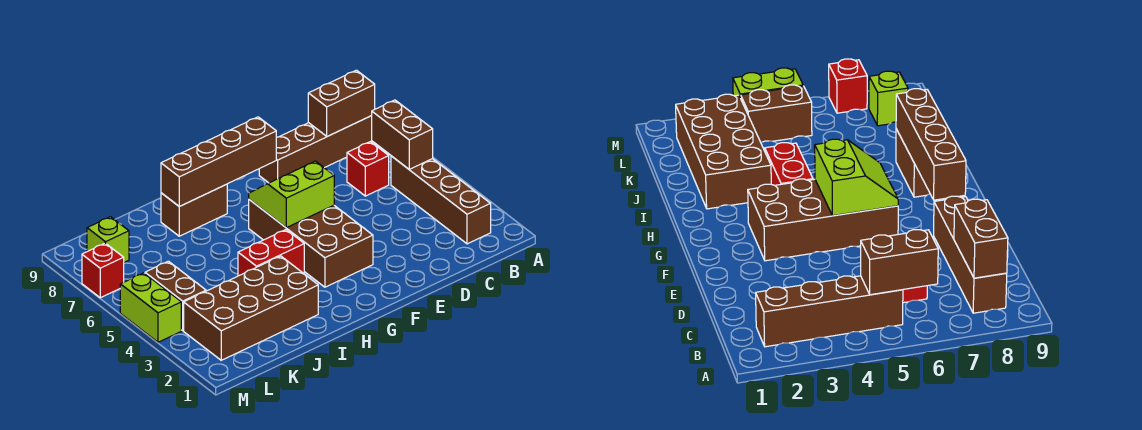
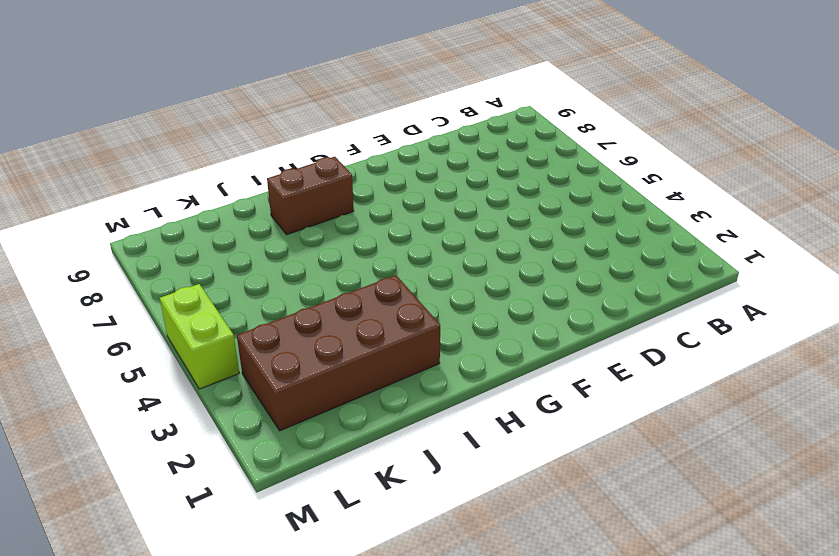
none -> brown 1x4 brick [391,156,491,244]
none -> brown 1x4 brick [259,116,375,183]
none -> red 1x1 brick [347,142,389,196]

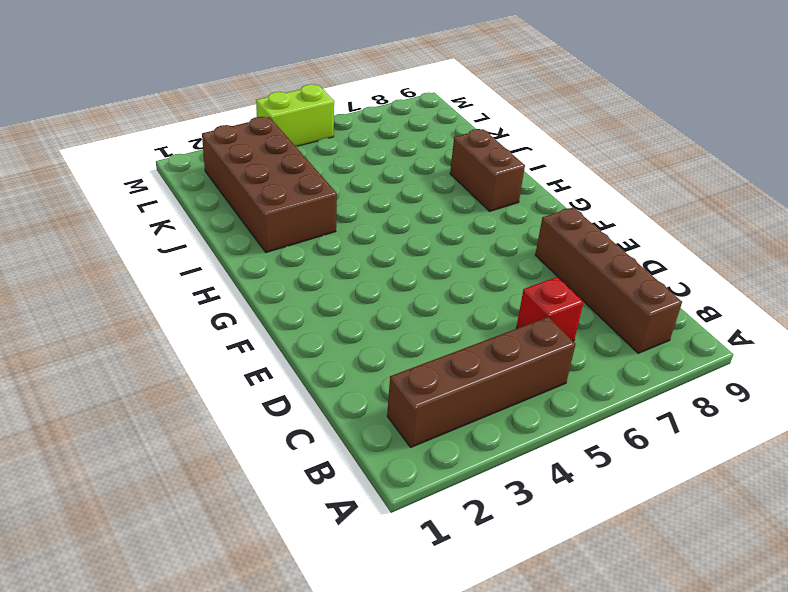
none -> brown 2x4 brick [249,200,373,287]
none -> red 1x2 brick [238,230,304,276]
none -> brown 1x2 brick [145,261,206,330]

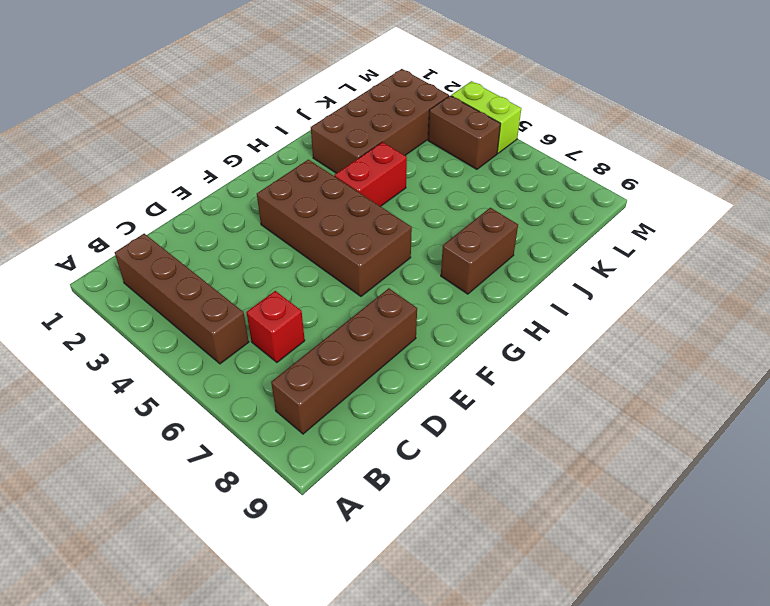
none -> lime 1x1 brick [87,217,129,262]
none -> red 1x1 brick [82,243,124,298]
none -> brown 1x2 brick [371,100,433,169]

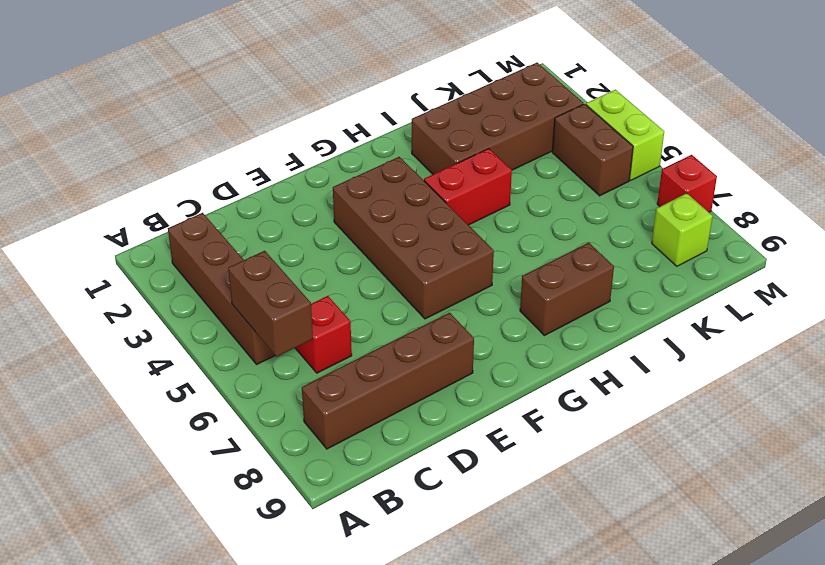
none -> brown 1x2 brick [308,70,375,136]
none -> lime 2x2 slope [249,161,334,228]
none -> brown 1x4 brick [161,117,276,206]

